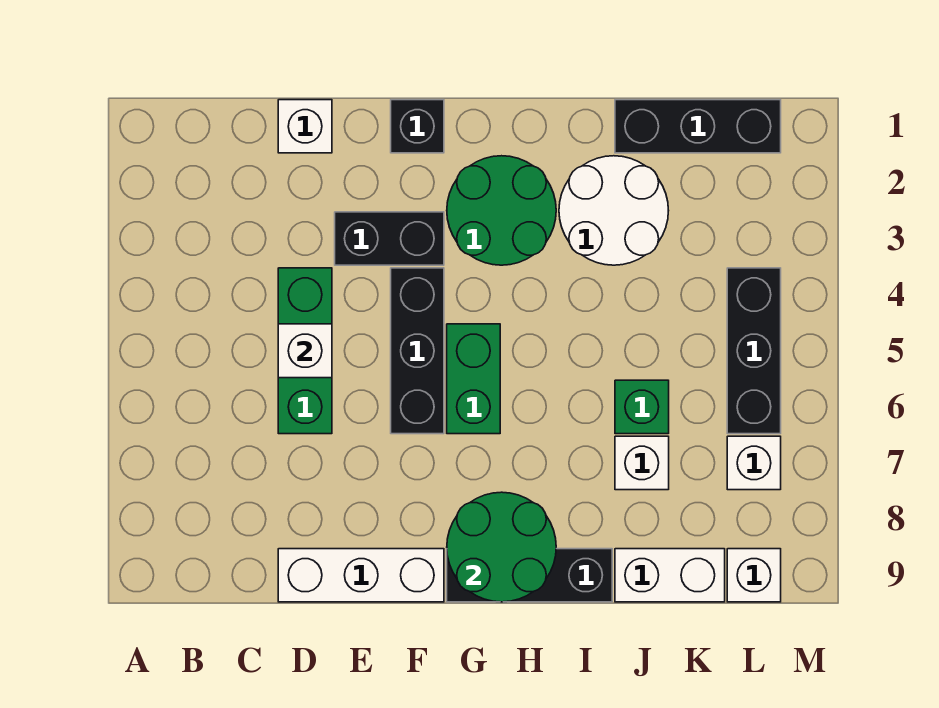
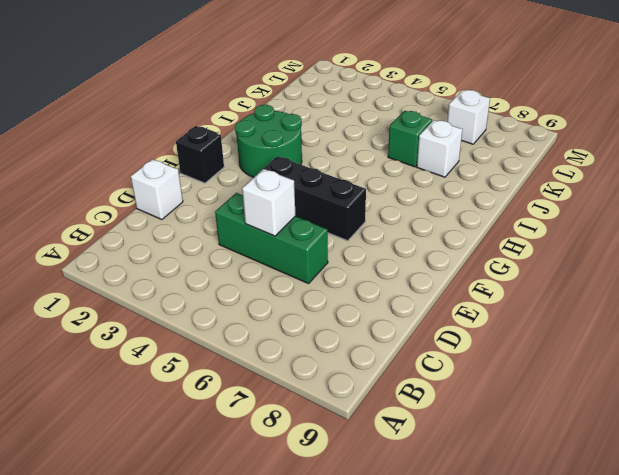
none -> white 1x3 brick [278,549,444,602]
none -> black 1x2 brick [335,212,444,265]
none -> green 1x2 brick [447,324,500,434]

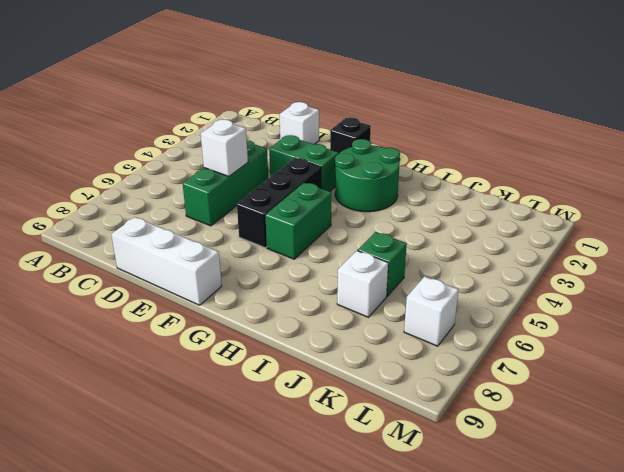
green 1x2 brick [269,135,338,191] -> black 1x2 brick [335,212,444,265]
none -> black 1x3 brick [447,549,612,602]
none -> white 2x2 round brick [559,156,669,265]
none -> black 1x3 brick [615,100,781,153]

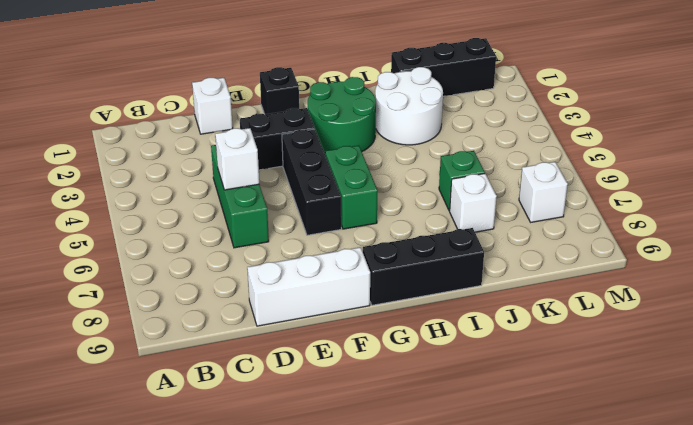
none -> white 1x2 brick [615,549,725,602]
none -> black 1x3 brick [727,268,781,434]
none -> white 1x1 brick [727,549,781,602]

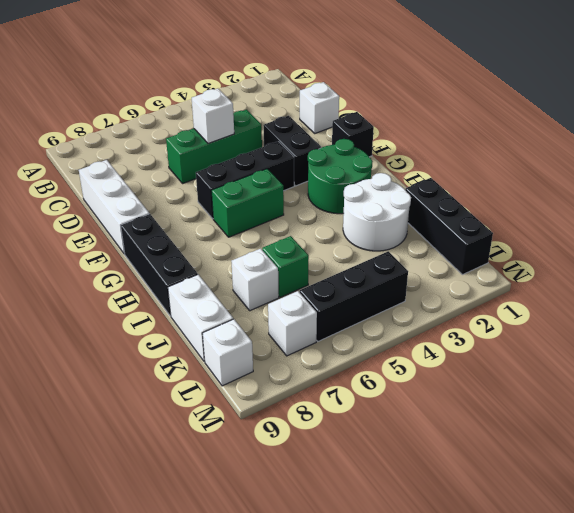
none -> green 2x2 round brick [447,492,556,602]

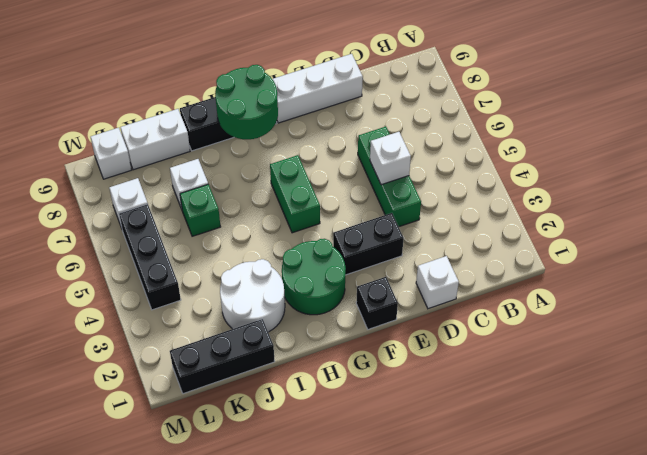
none -> black 1x3 brick [391,268,444,434]

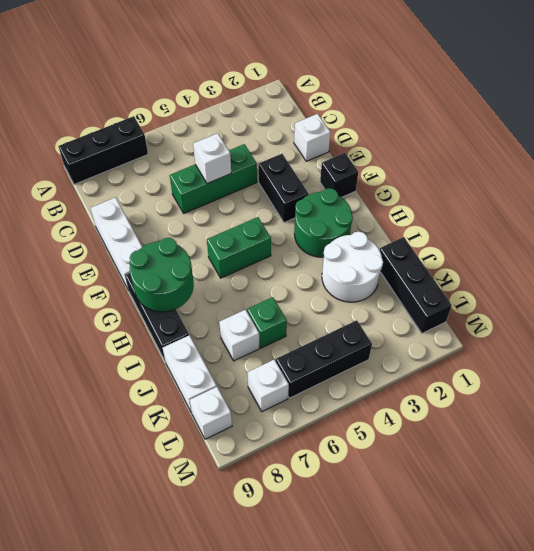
black 1x3 brick [58,116,148,184] -> black 1x3 brick moved to [391,268,444,434]

